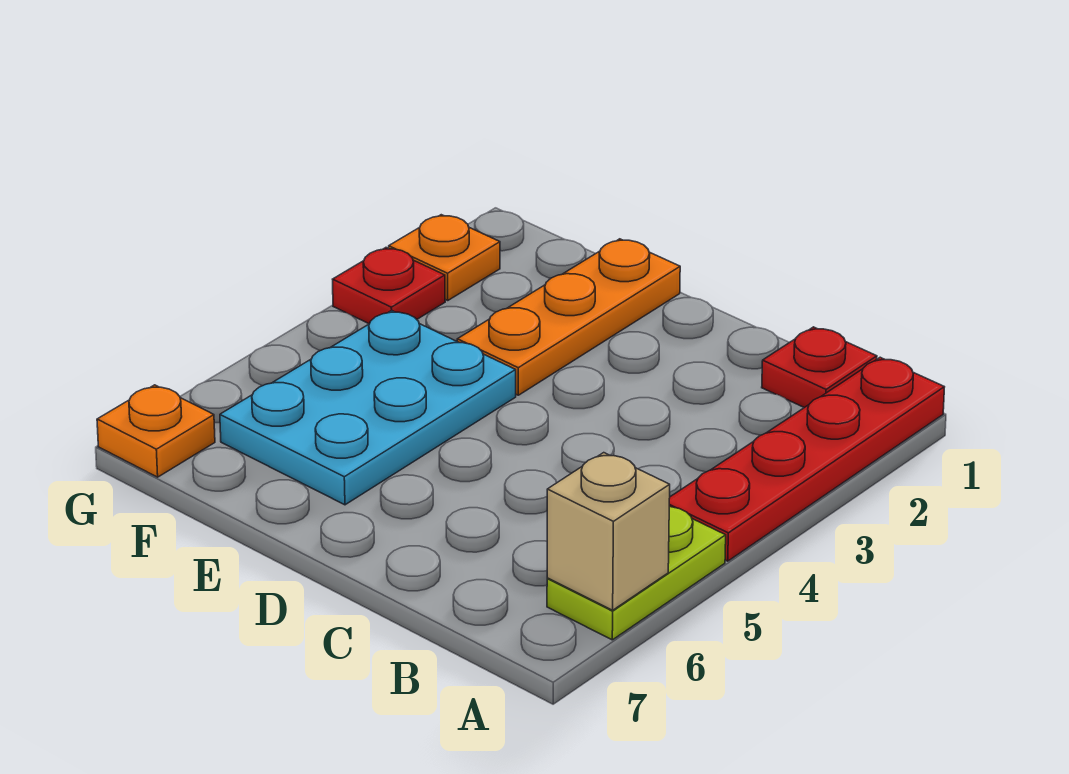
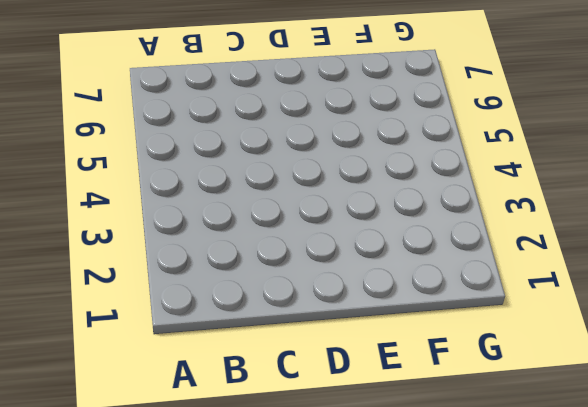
none -> red 1x4 plate [669,357,944,561]
none -> lime 1x2 plate [547,507,726,640]

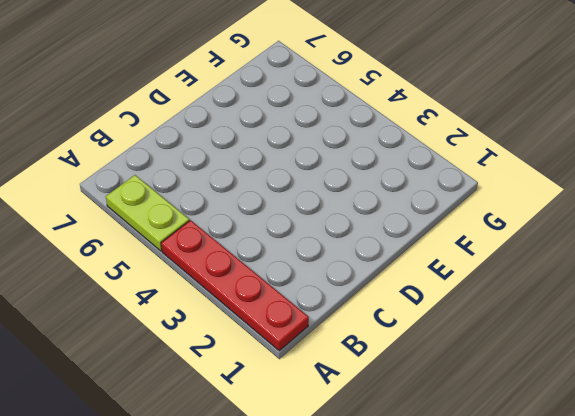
none -> red 1x1 plate [762,327,877,408]
none -> orange 1x3 plate [457,239,680,395]

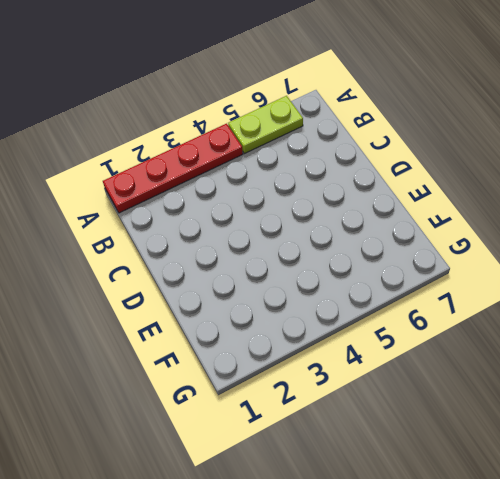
none -> red 1x1 plate [762,327,877,408]
none -> orange 1x3 plate [457,239,680,395]

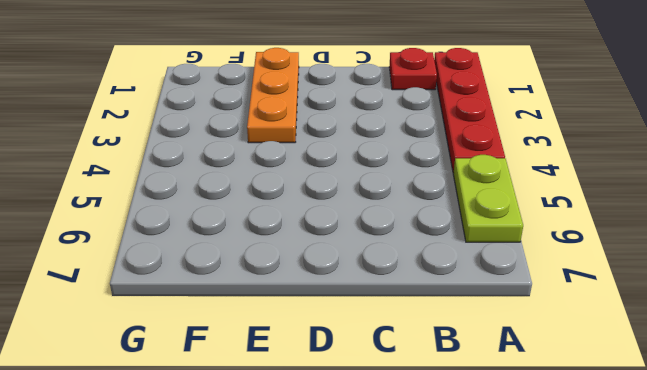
none -> cyan 2x3 plate [220,311,516,505]
none -> orange 1x1 plate [389,215,500,301]

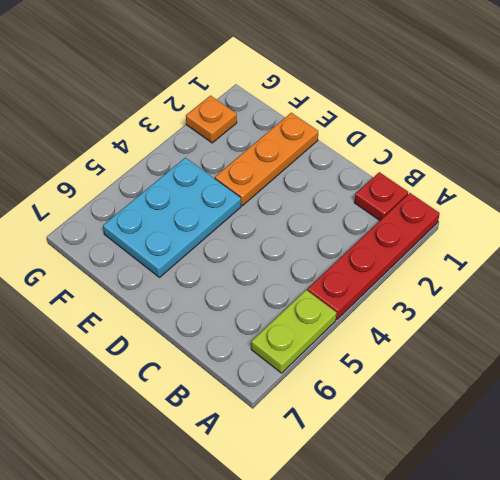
none -> red 1x1 plate [333,248,445,324]
none -> orange 1x1 plate [97,385,215,477]

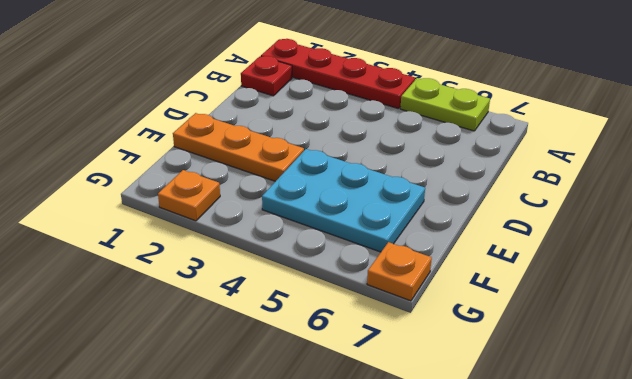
none -> red 1x1 plate [333,248,445,324]
none -> tan 1x1 brick [547,453,670,610]

